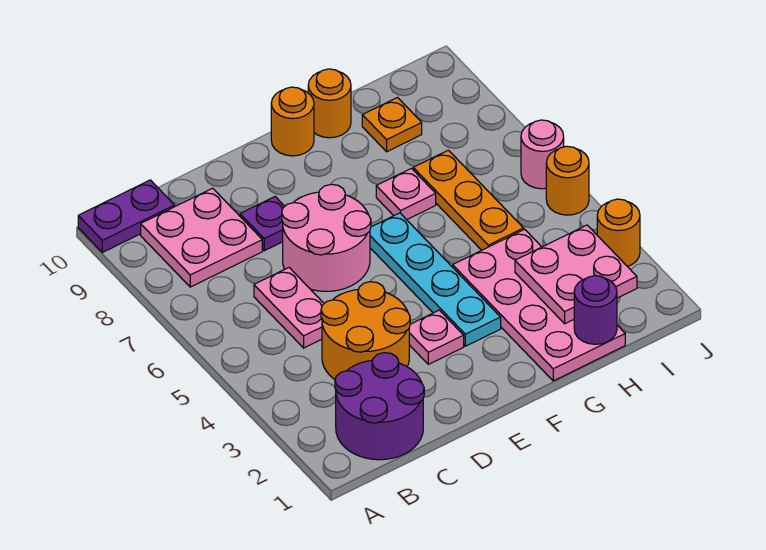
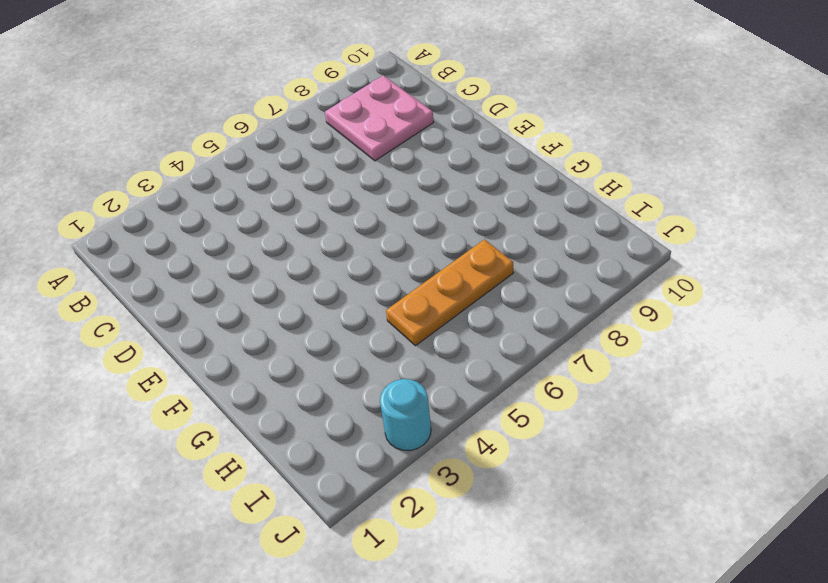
cyan 1x1 round brick [380,379,431,451] -> orange 1x1 round brick [597,199,640,266]
none -> purple 1x2 plate [78,180,175,252]
none -> purple 2x2 round brick [335,353,424,460]
none -> orange 2x2 round brick [321,282,410,379]

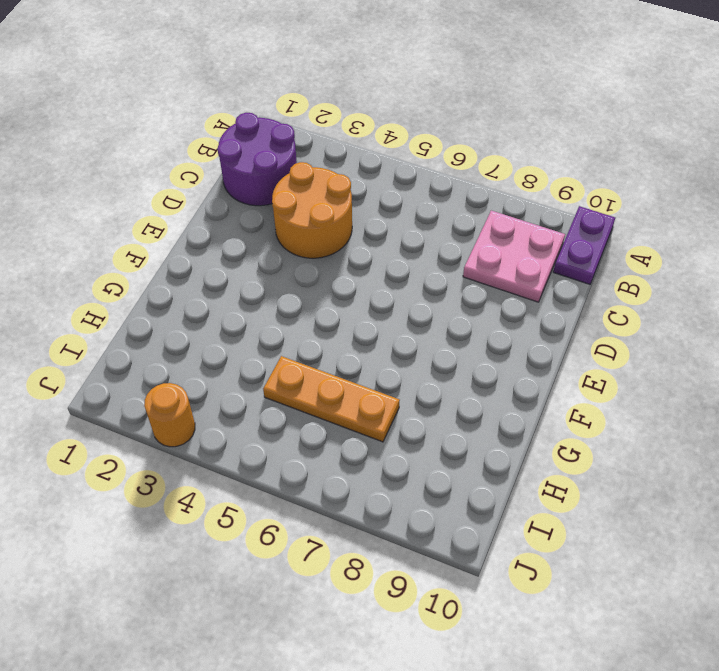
none -> pink 1x2 plate [254,268,324,348]
none -> pink 2x2 round brick [282,184,371,291]
none -> purple 1x1 plate [240,197,285,251]

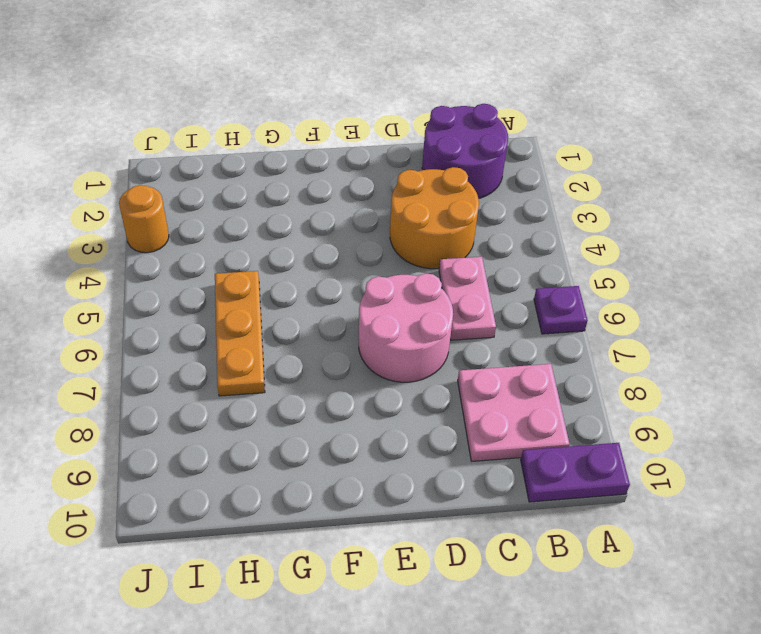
purple 1x1 plate [534,286,588,334] -> purple 1x1 plate moved to [240,197,285,251]
none -> pink 1x1 plate [409,310,464,364]
none -> cyan 1x4 plate [370,213,501,346]
none -> orange 1x1 round brick [271,87,314,156]

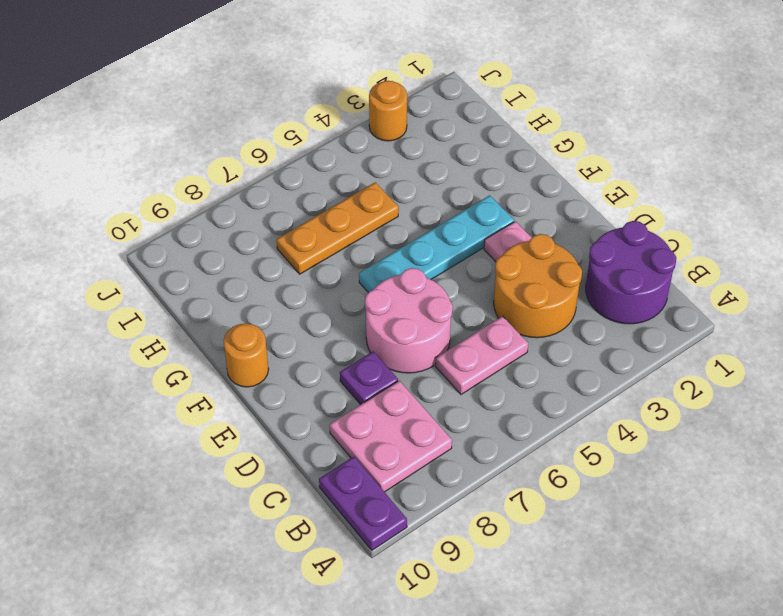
none -> pink 2x4 plate [453,229,625,381]
none -> pink 1x1 plate [376,168,436,220]
none -> orange 1x1 round brick [308,69,351,138]

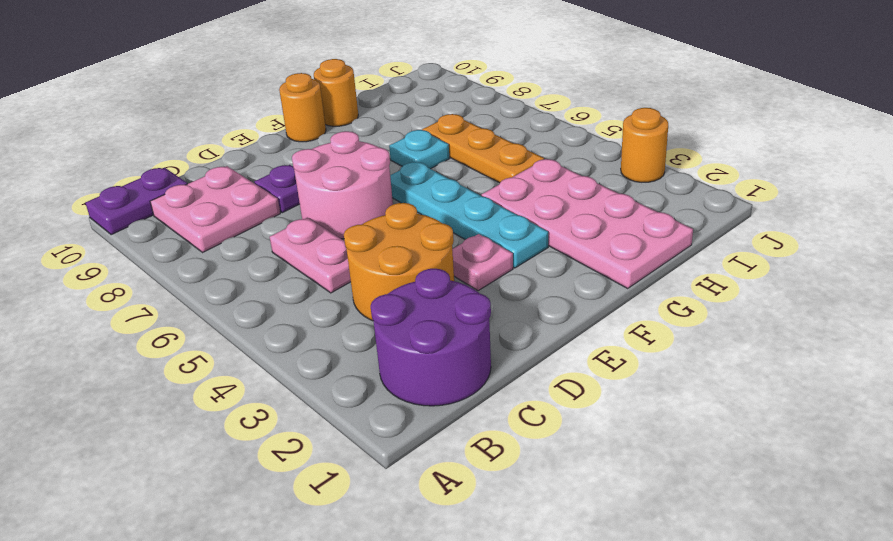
cyan 1x1 plate [389,130,449,169] -> pink 1x1 plate [376,168,436,220]
none -> orange 1x1 plate [362,98,422,152]
none -> orange 1x1 round brick [546,146,589,215]
none -> pink 1x1 round brick [521,120,564,189]

